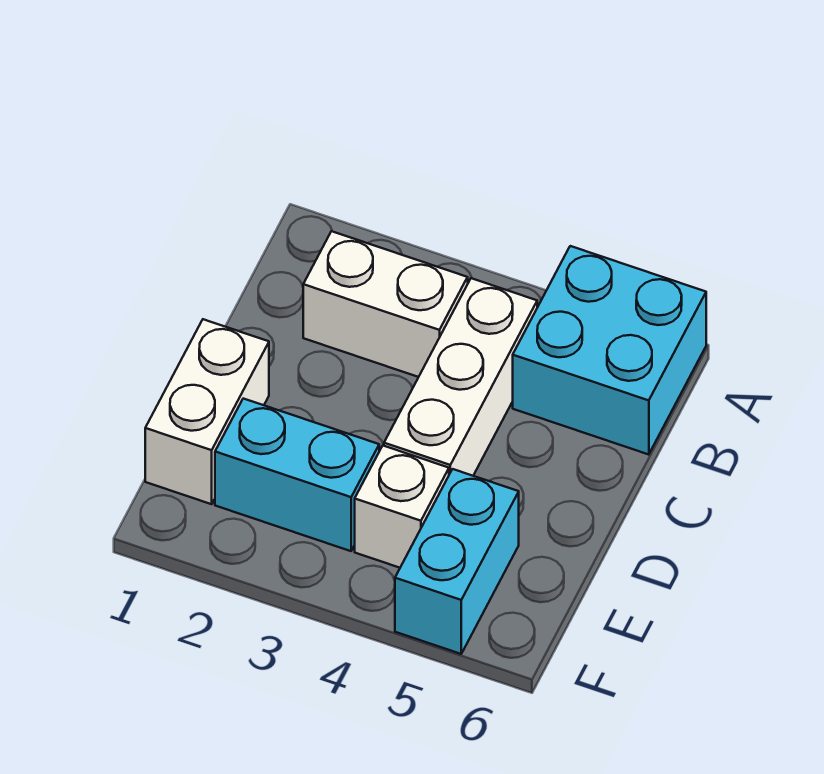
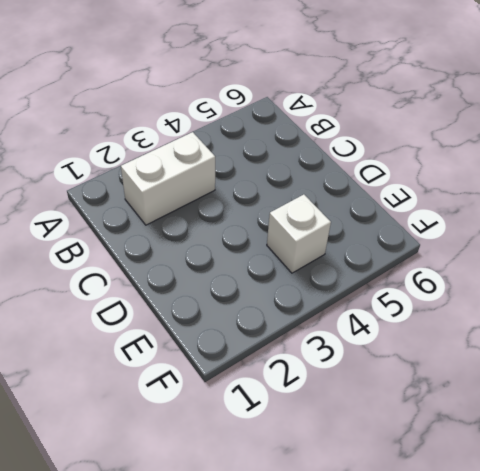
none -> cyan 2x2 brick [513,246,706,455]
none -> white 1x3 brick [384,278,537,476]

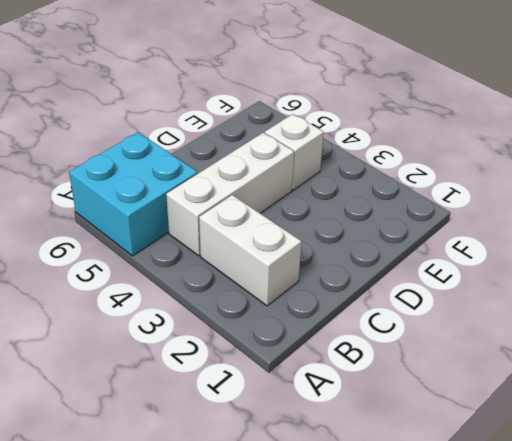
none -> white 1x2 brick [145,319,269,504]
none -> cyan 1x2 brick [215,399,379,551]

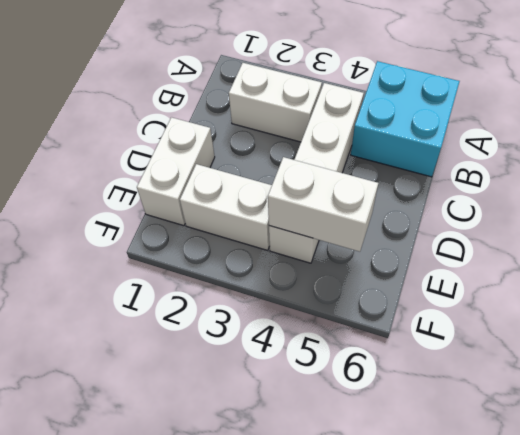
white 1x2 brick [180,164,272,250] -> cyan 1x2 brick [215,399,379,551]
white 1x2 brick [268,157,378,252] -> none
none -> cyan 1x2 brick [395,469,519,654]

